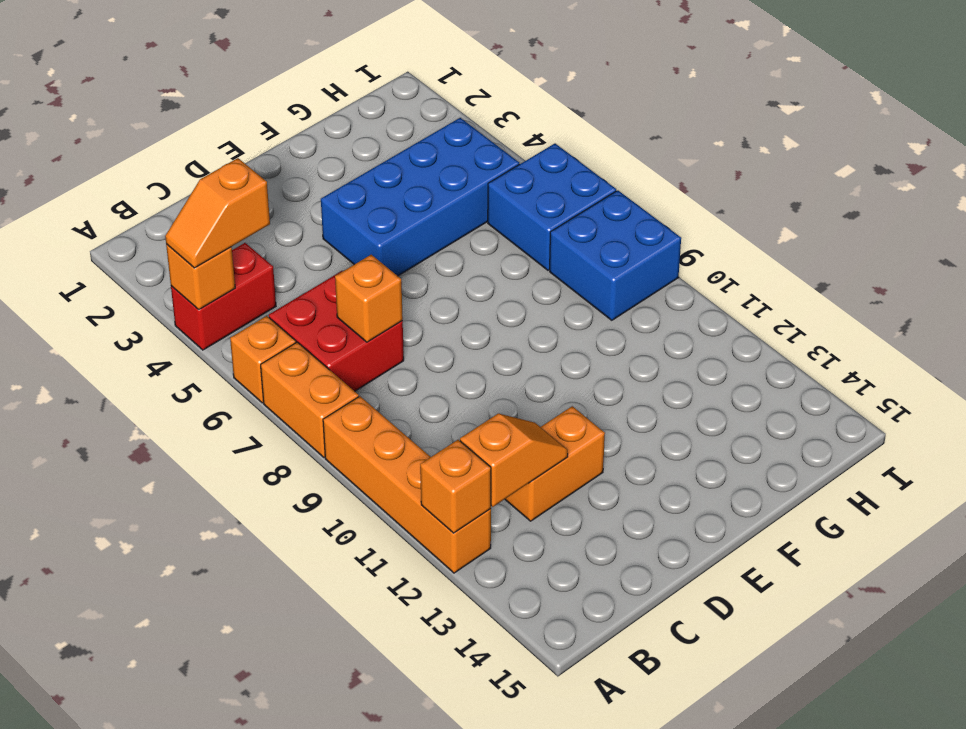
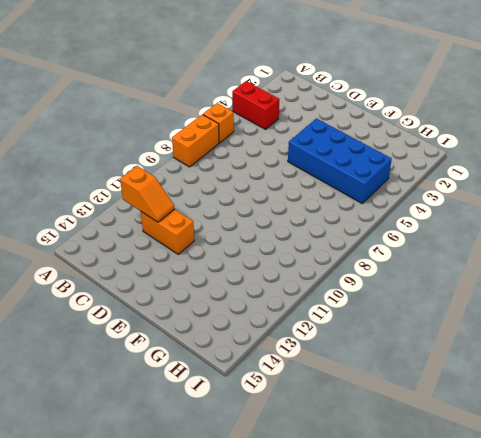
none -> orange 1x4 brick [323,396,491,573]
none -> red 2x2 brick [269,271,404,391]
none -> blue 2x2 brick [488,144,616,270]

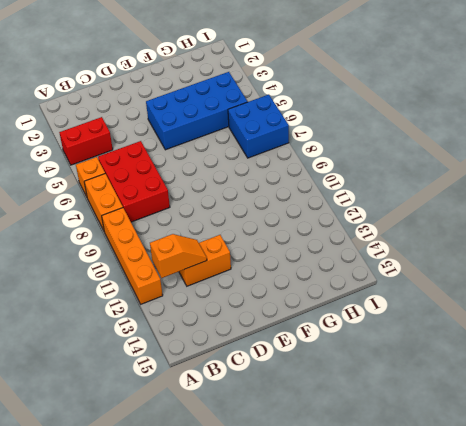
red 2x3 brick [98,141,170,222] -> red 2x2 brick [269,271,404,391]
none -> blue 2x2 brick [550,190,681,320]
none -> orange 1x1 brick [166,244,235,310]
none -> orange 1x1 brick [420,440,491,533]

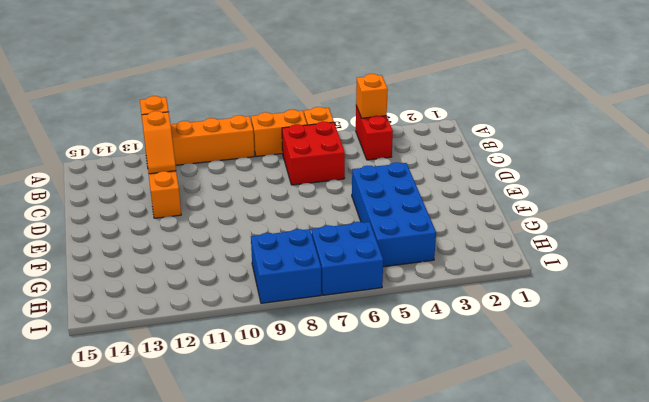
none -> orange 1x1 brick [335,255,403,342]
none -> orange 1x2 slope [165,158,270,268]

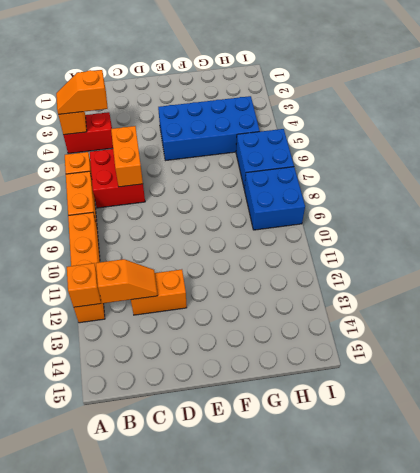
orange 1x2 brick [111,126,143,187] -> orange 1x1 brick [335,255,403,342]

